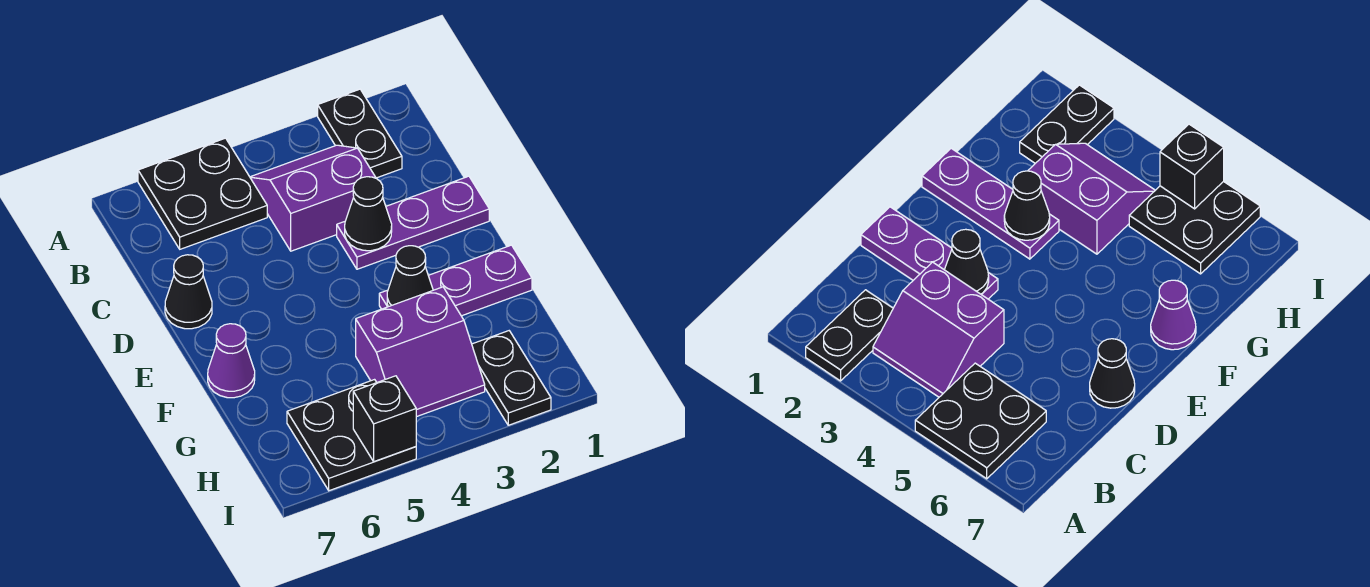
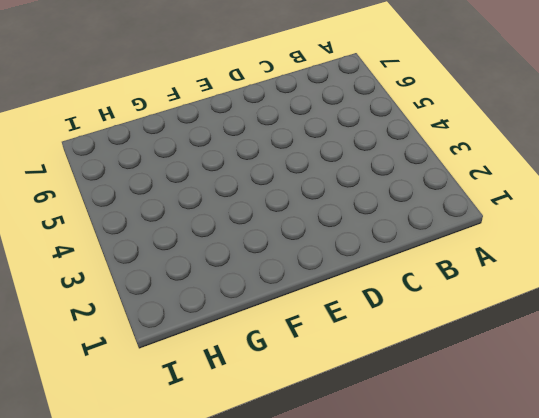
none -> black 1x2 plate [318,89,402,178]
none -> black 2x2 plate [138,138,267,249]
none -> purple 2x2 slope [250,145,376,251]

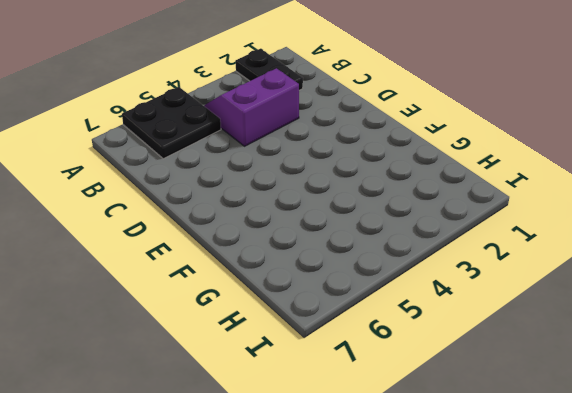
none -> purple 1x3 plate [337,176,489,269]
none -> black 1x1 cone [165,255,212,329]
none -> purple 1x3 plate [379,245,532,316]

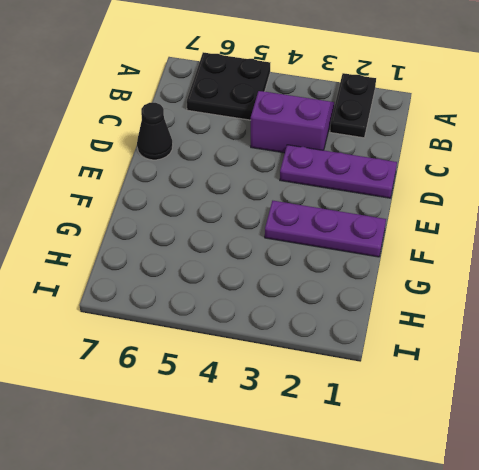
none -> purple 1x1 cone [208,324,255,398]
none -> purple 2x2 slope [356,287,485,417]
none -> black 1x2 plate [472,331,551,425]

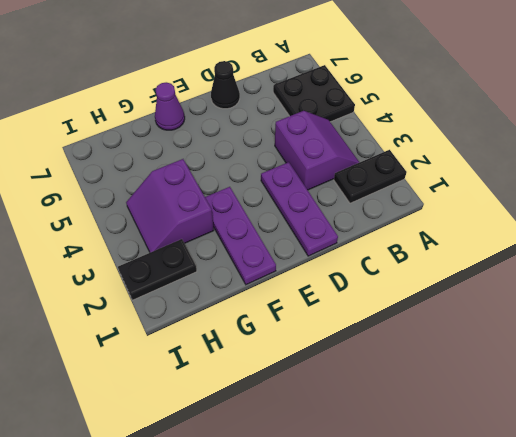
none -> black 2x2 plate [287,380,416,491]
none -> black 1x1 cone [345,177,392,251]
none -> black 1x1 cone [387,246,433,307]

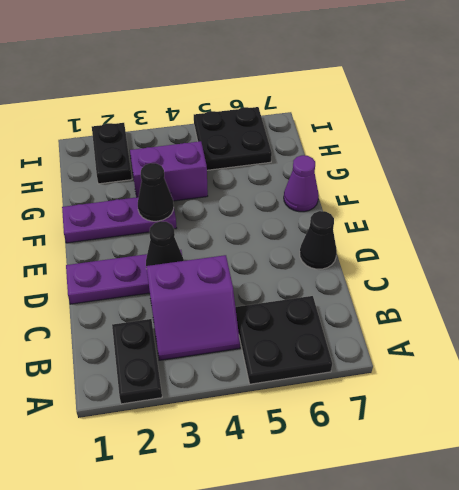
none -> black 1x1 brick [353,376,416,461]

